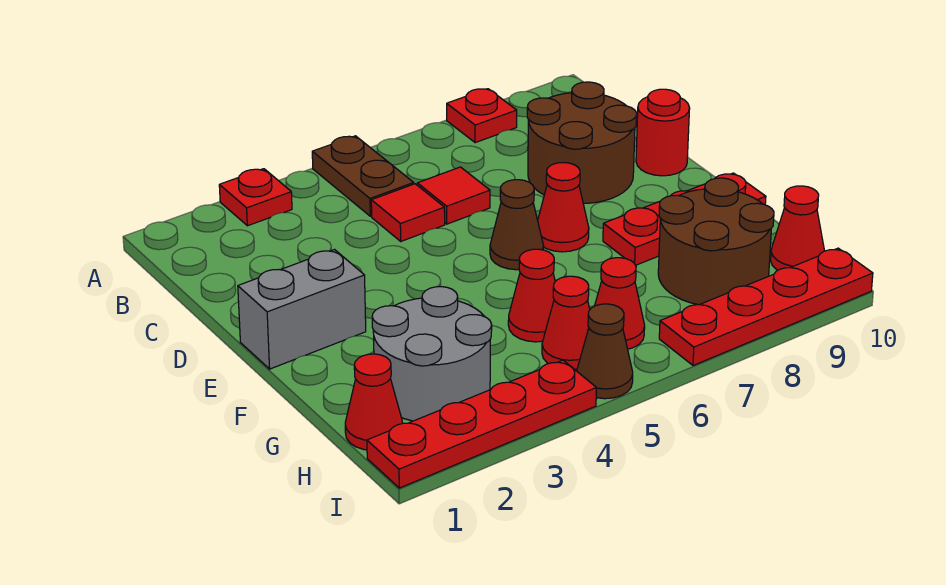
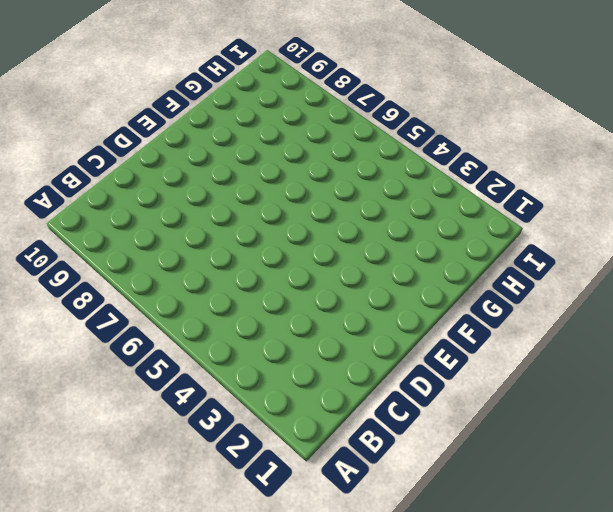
none -> red 1x1 plate [219,169,292,226]
none -> brown 1x2 plate [312,136,414,216]
none -> red 1x1 plate [447,89,517,143]

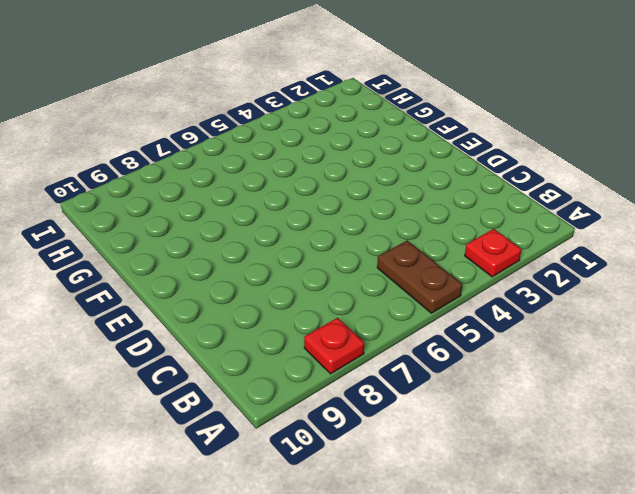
none -> red 1x1 tile [371,184,445,241]
none -> red 1x1 tile [417,167,490,224]
none -> brown 2x2 round brick [527,82,637,203]

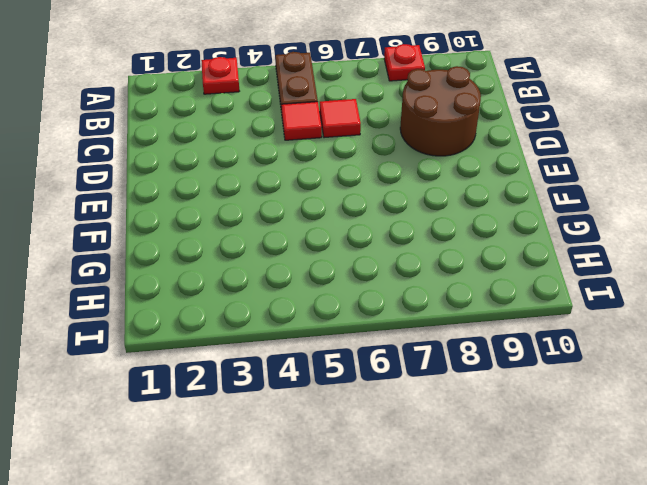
none -> red 1x1 round brick [636,89,690,176]
none -> grey 1x2 brick [238,250,366,369]
none -> brown 1x1 cone [490,180,544,270]

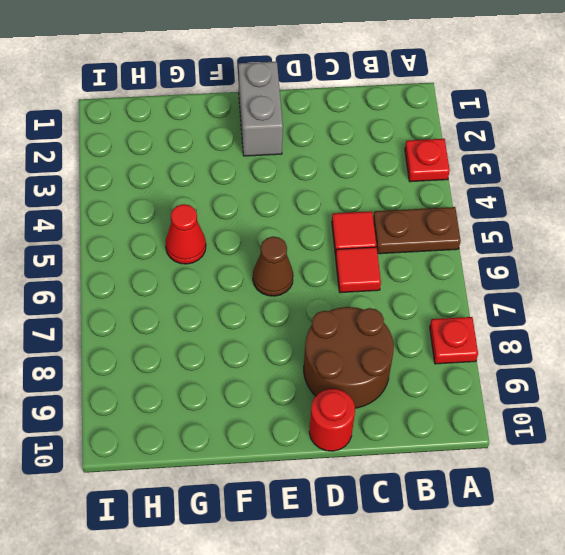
none -> red 1x1 cone [538,163,589,252]
none -> red 1x3 plate [603,173,766,265]
none -> grey 2x2 round brick [372,287,492,421]

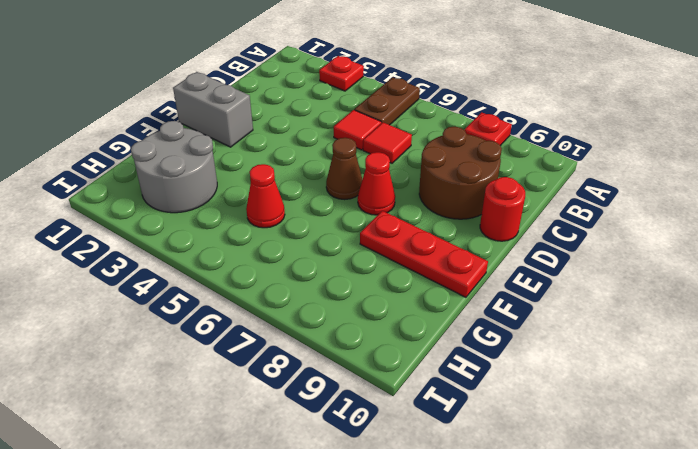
none -> brown 2x2 round brick [658,178,774,305]
none -> red 1x1 cone [345,354,403,450]
none -> red 1x1 cone [542,276,590,369]

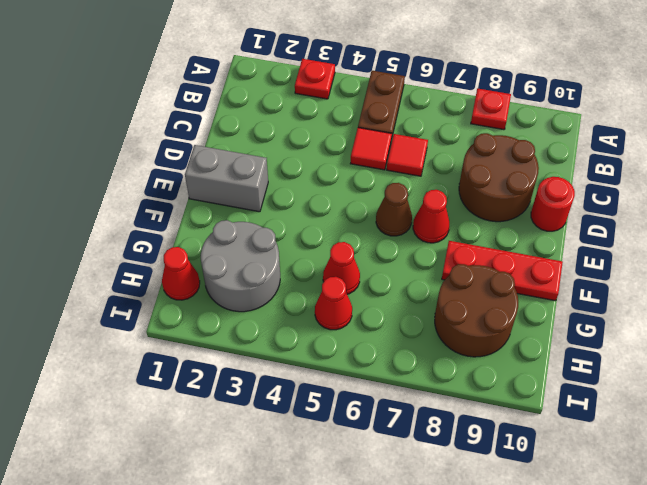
none -> red 1x1 cone [595,258,645,349]
none -> red 1x1 cone [771,186,824,270]
none -> red 1x4 plate [367,360,596,488]

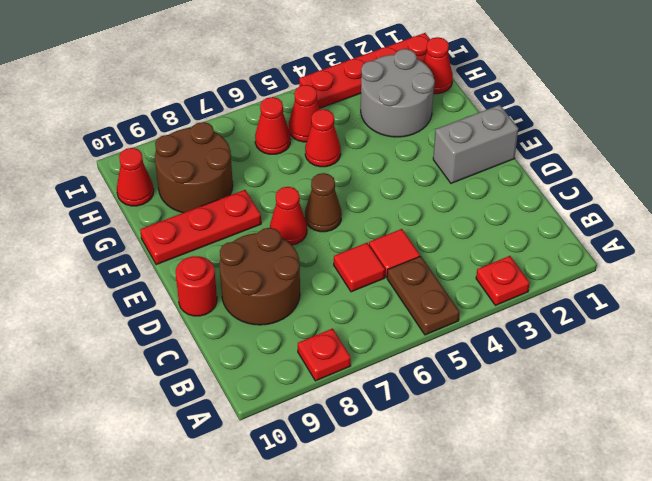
none -> brown 1x1 cone [577,304,633,399]
none -> red 1x4 plate [659,248,873,365]

